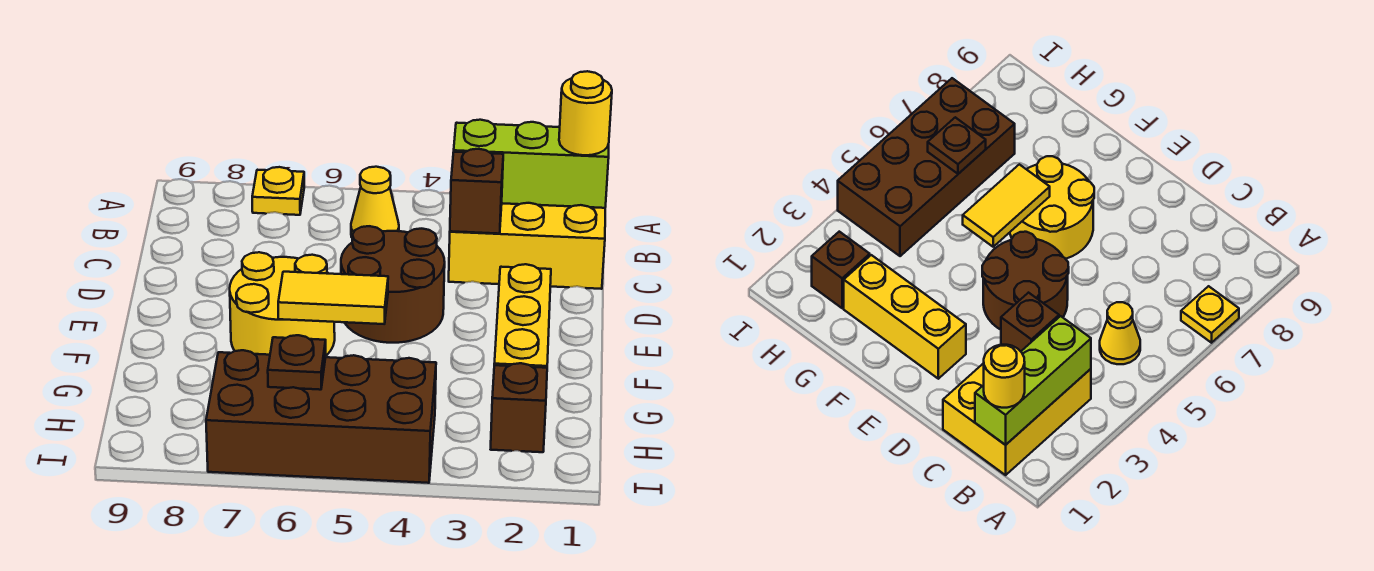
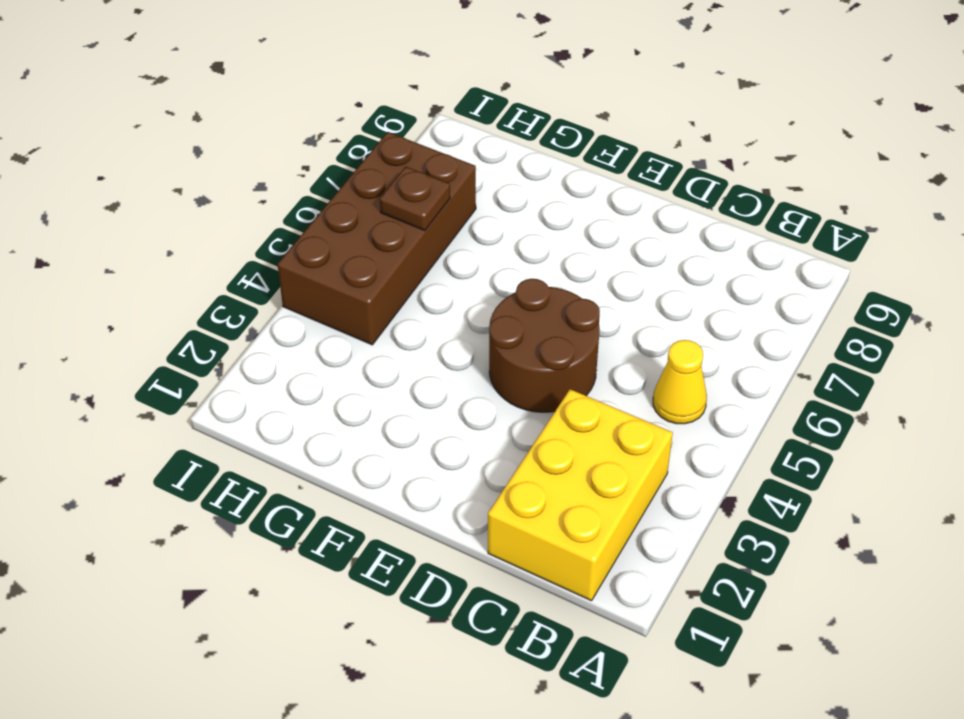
none -> yellow 1x1 plate [252,167,304,215]
none -> yellow 1x3 brick [494,264,551,368]
none -> yellow 2x2 round brick [230,252,335,356]

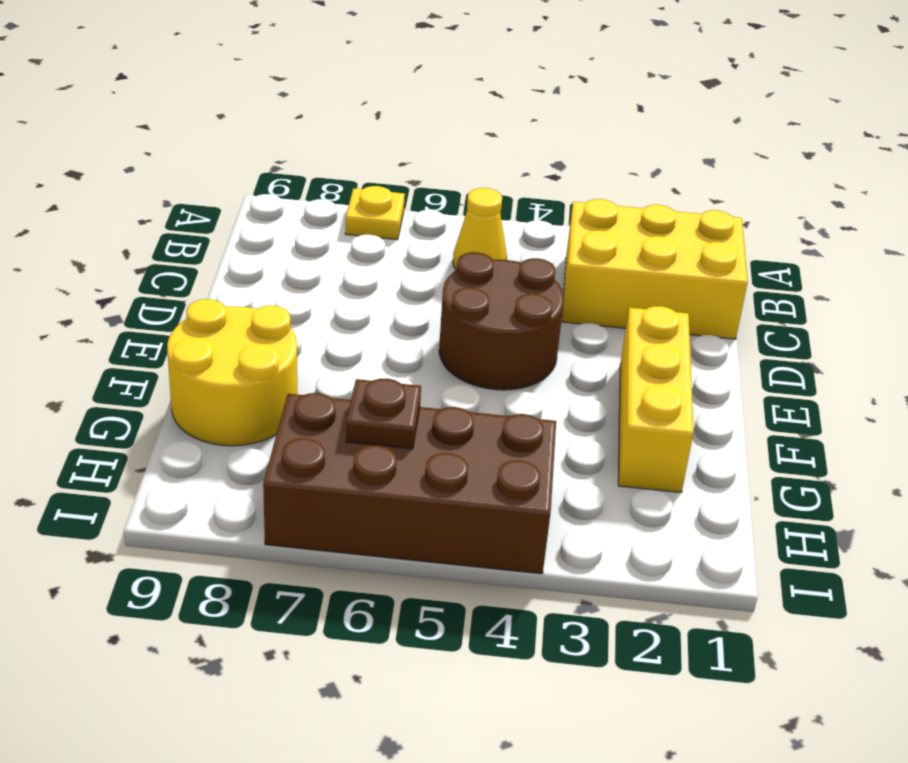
yellow 2x2 round brick [167,299,297,446] -> yellow 2x2 round brick moved to [230,252,335,356]
none -> brown 1x1 brick [491,363,547,452]
none -> lime 1x3 brick [454,120,609,208]
none -> brown 1x1 brick [450,149,503,234]

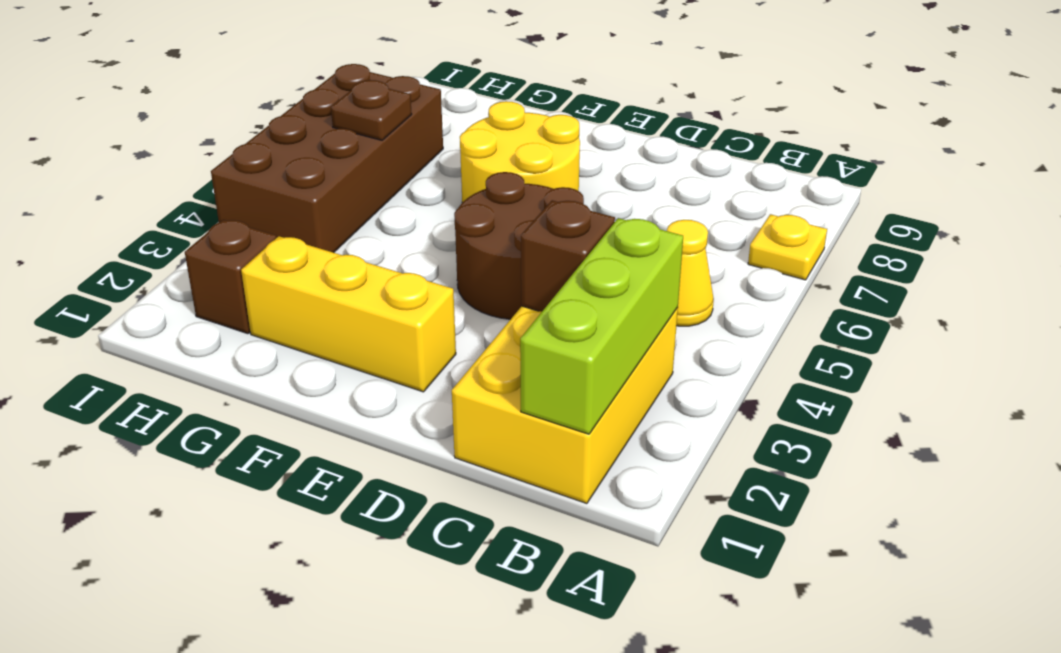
none -> yellow 1x2 tile [278,272,388,324]
none -> yellow 1x1 round brick [559,71,612,155]

